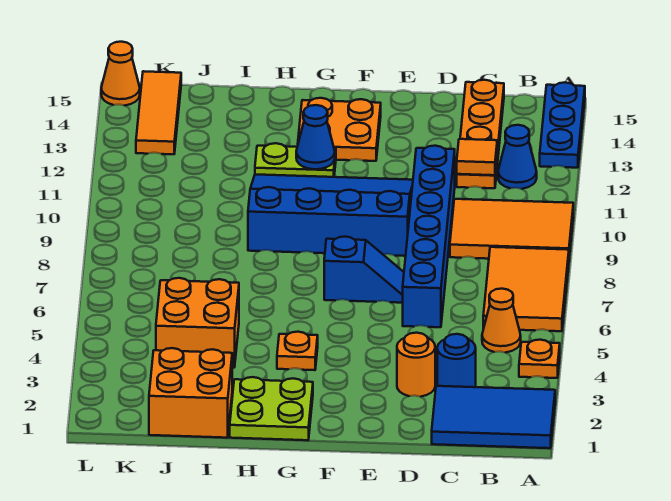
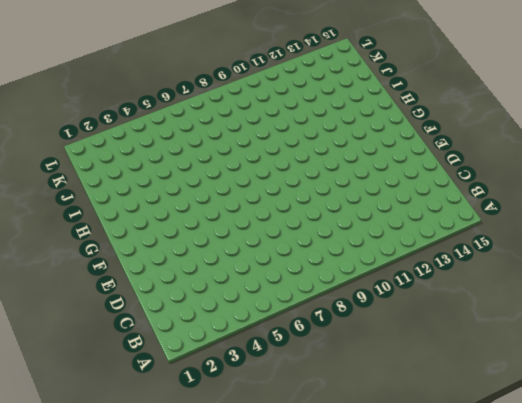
none -> blue 2x3 tile [432,386,555,448]
none -> orange 1x1 plate [519,340,560,378]
none -> orange 2x3 tile [483,247,569,331]

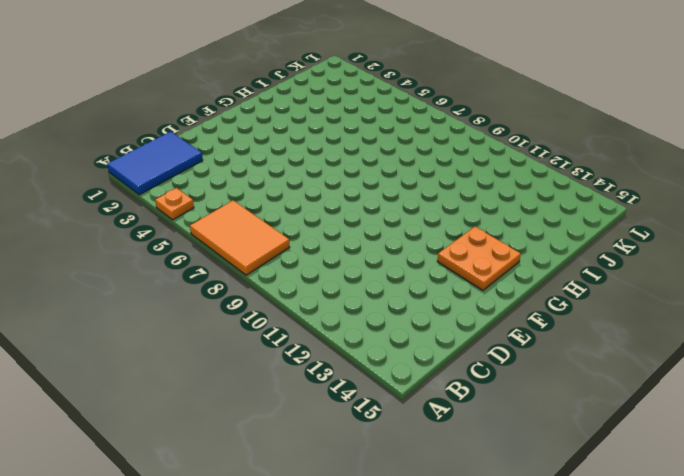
none -> orange 2x3 tile [450,199,573,259]
none -> blue 1x3 plate [540,82,585,168]
none -> orange 1x1 cone [482,289,521,353]

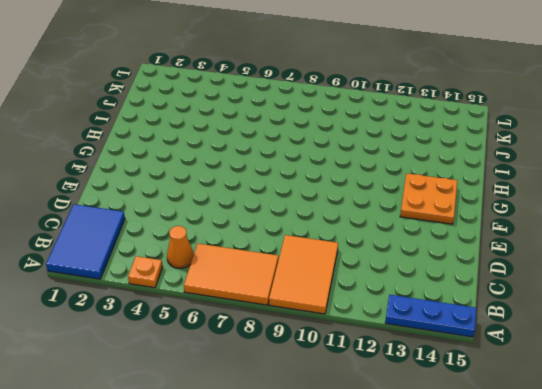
none -> blue 1x1 cone [498,125,537,189]
none -> blue 1x1 round brick [437,334,476,387]
none -> orange 1x4 plate [457,80,504,188]

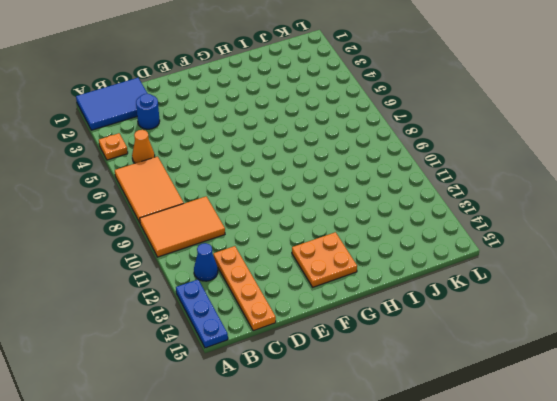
none -> orange 1x1 round brick [397,333,435,397]
none -> blue 1x6 brick [403,146,455,327]
none -> blue 1x2 slope [324,237,404,303]

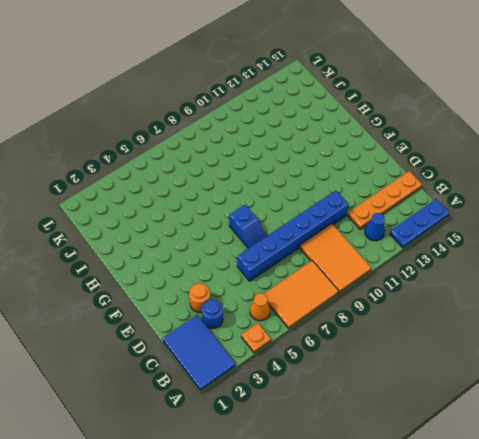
none -> blue 3x4 slope [248,174,413,256]
none -> orange 2x2 plate [298,98,381,161]
none -> lime 2x2 plate [230,377,313,440]

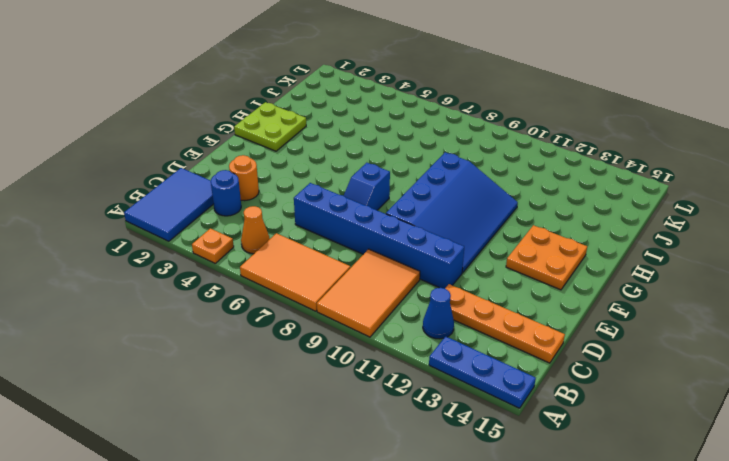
none -> orange 1x1 plate [277,332,318,370]
none -> lime 1x2 plate [255,143,336,177]
none -> orange 2x2 brick [149,348,232,438]

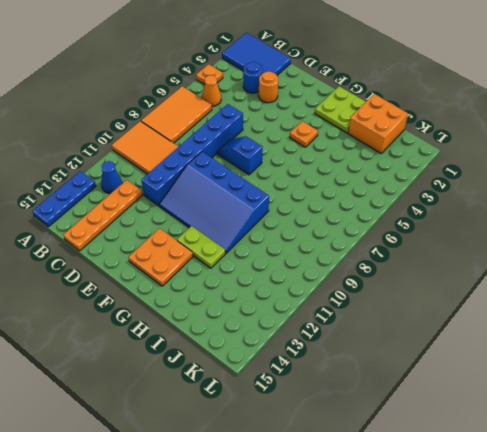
none -> orange 2x2 brick [156,278,239,368]
none -> orange 1x3 tile [136,71,181,154]
none -> orange 1x1 cone [101,42,140,106]

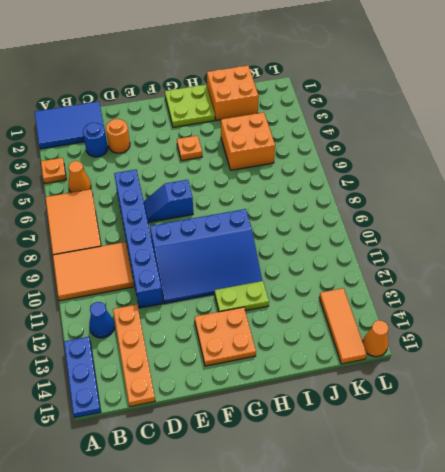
none -> orange 1x1 tile [457,139,497,175]
none -> blue 1x1 cone [296,105,335,169]

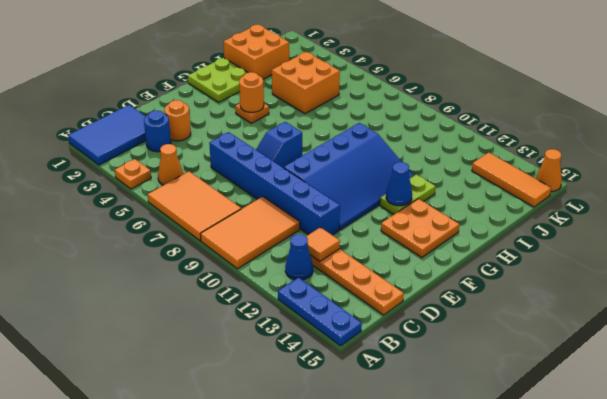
orange 1x1 round brick [239,72,264,112] -> none

